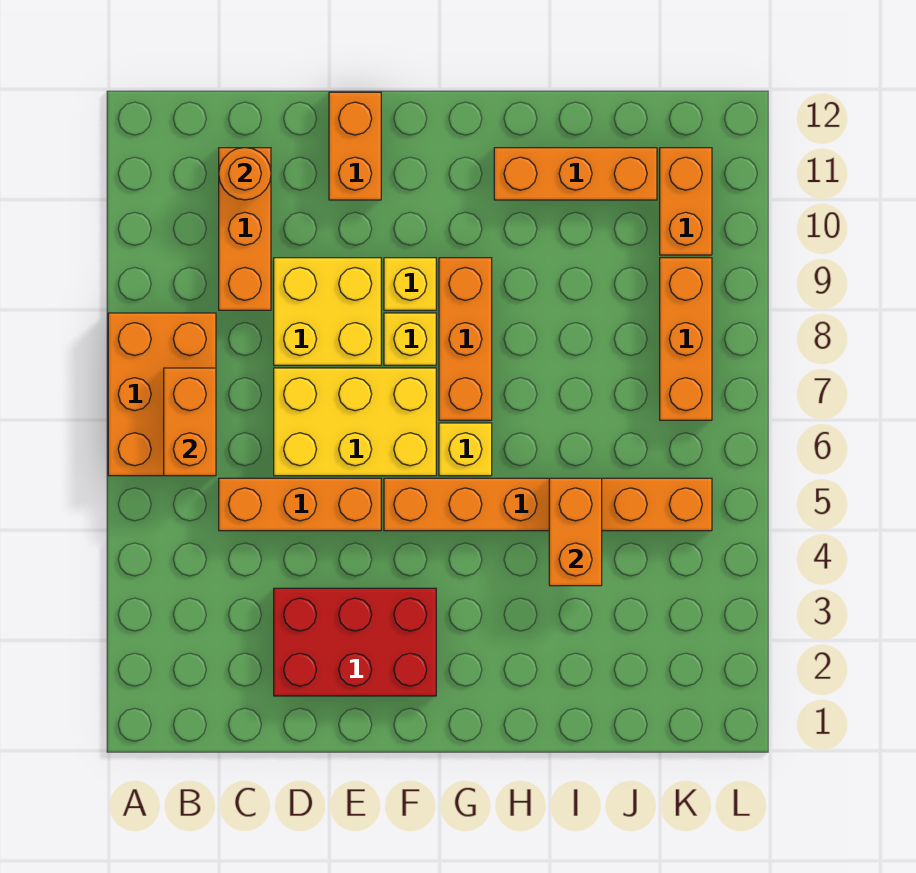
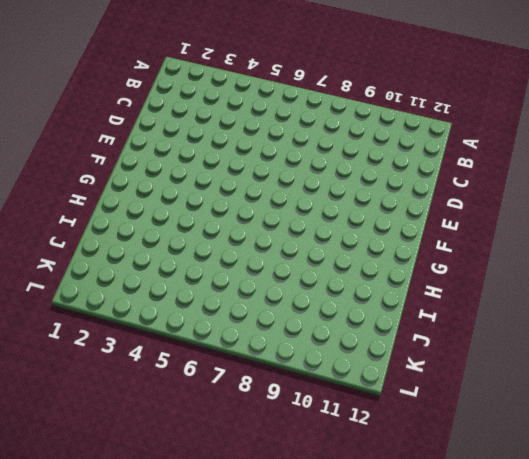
none -> orange 2x3 brick [108,313,216,476]
none -> orange 1x3 brick [219,478,381,531]
none -> orange 1x3 brick [219,148,271,310]

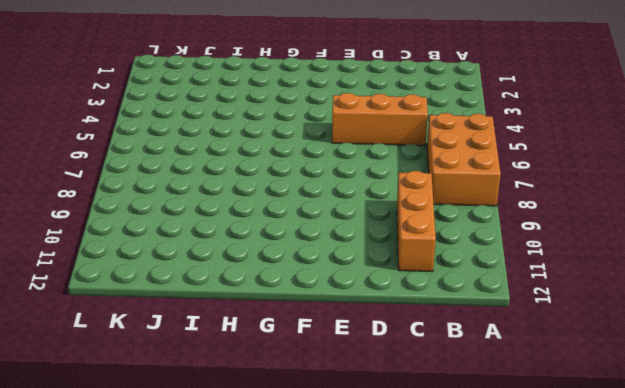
none -> red 2x3 brick [274,588,436,696]
none -> yellow 2x3 brick [274,368,436,476]
none -> yellow 2x2 brick [274,258,381,365]

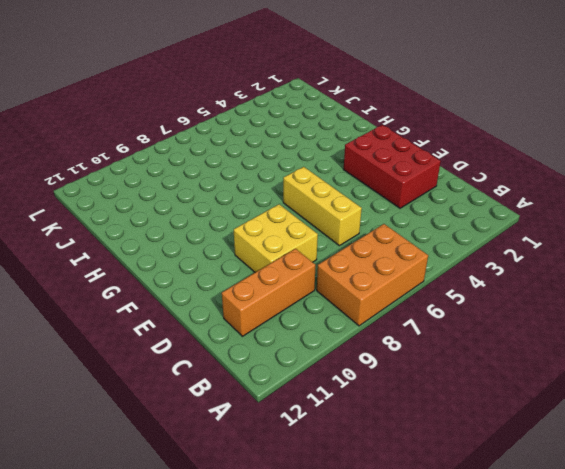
yellow 1x3 brick [283,167,362,246] -> yellow 2x3 brick [274,368,436,476]
none -> orange 1x3 brick [219,478,381,531]
none -> orange 1x2 brick [329,92,381,200]
none -> orange 1x6 brick [384,478,712,531]

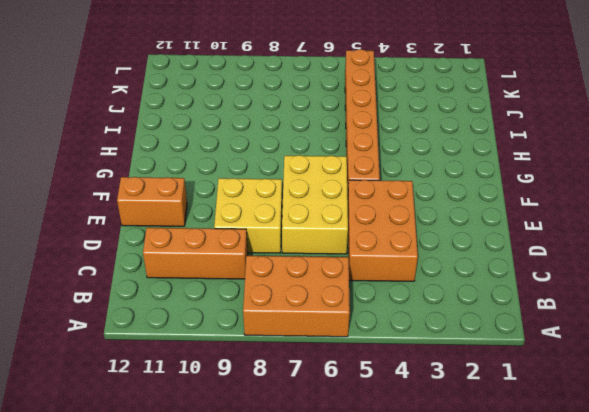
orange 2x3 brick [347,180,418,281] -> orange 1x3 brick [219,478,381,531]
none -> red 2x3 brick [274,588,436,696]
none -> yellow 1x1 brick [384,313,436,365]
none -> yellow 1x1 brick [384,258,436,310]

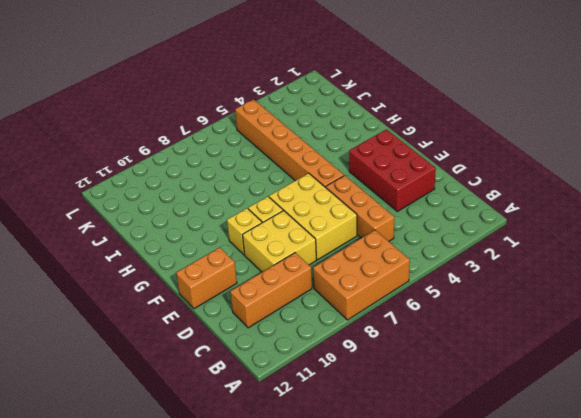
none -> yellow 1x1 brick [439,423,492,476]
none -> orange 1x3 brick [439,258,492,420]
none -> orange 1x3 brick [494,148,657,200]

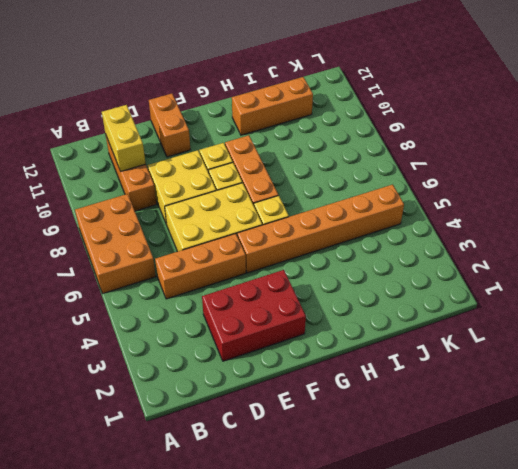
yellow 1x2 brick [102,105,146,171] -> orange 1x1 round brick [219,148,271,200]
none -> orange 1x3 brick [660,258,712,420]
none -> orange 1x2 brick [660,148,712,255]
none -> orange 1x2 brick [164,368,216,476]

